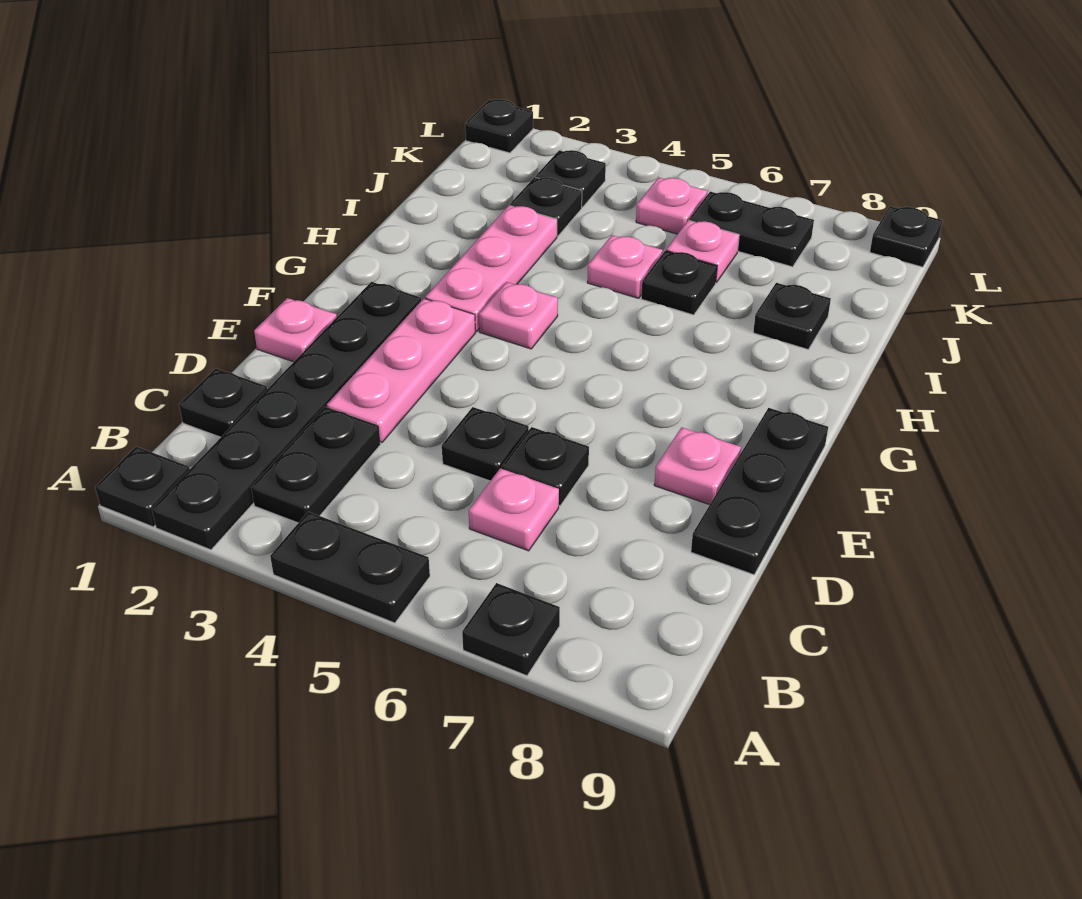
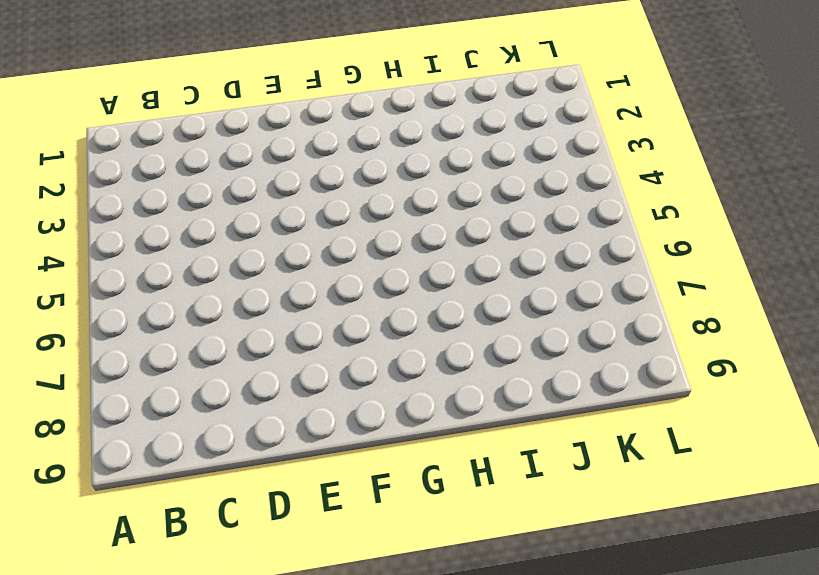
none -> black 1x1 plate [95,446,190,527]
none -> black 1x6 plate [152,282,421,550]
none -> black 1x2 plate [270,512,430,623]

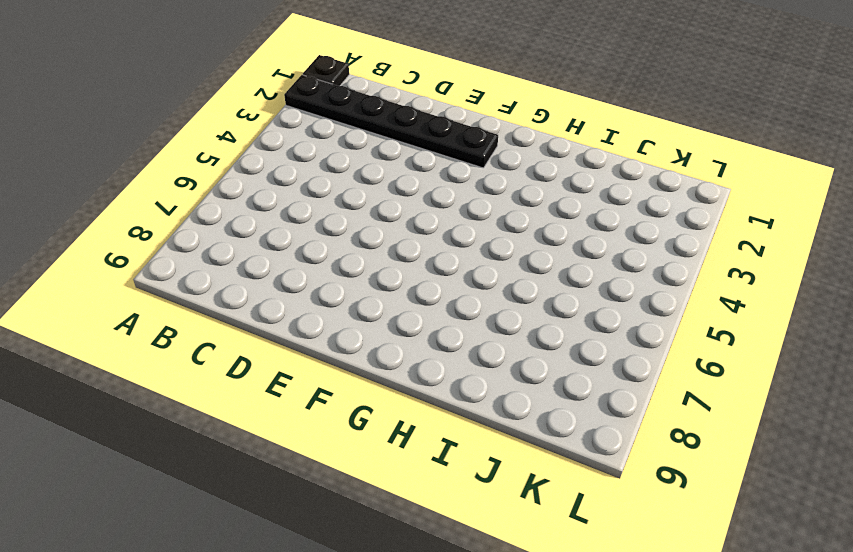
none -> black 1x2 plate [270,512,430,623]
none -> black 1x1 plate [462,583,560,676]
none -> black 1x2 plate [251,407,381,523]

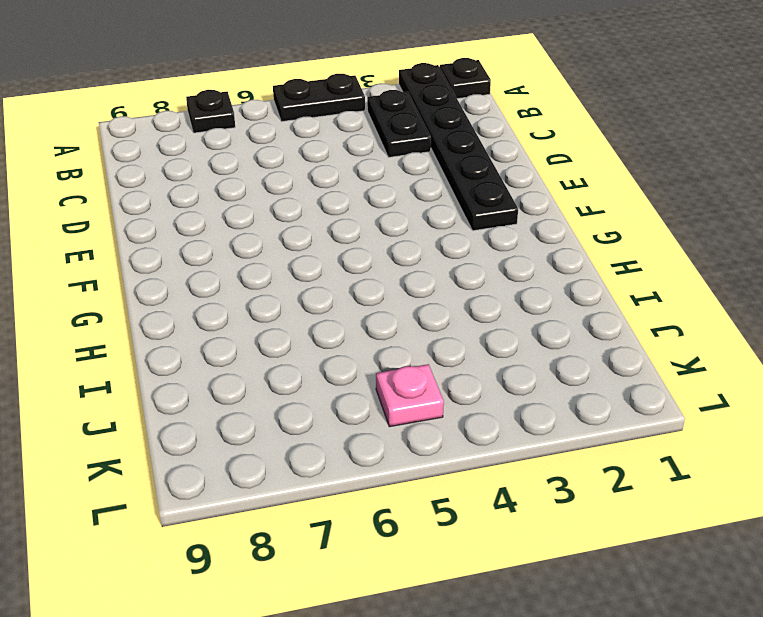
none -> black 1x1 plate [179,368,267,437]
none -> pink 1x1 plate [469,468,559,551]
none -> pink 1x3 plate [327,299,475,442]

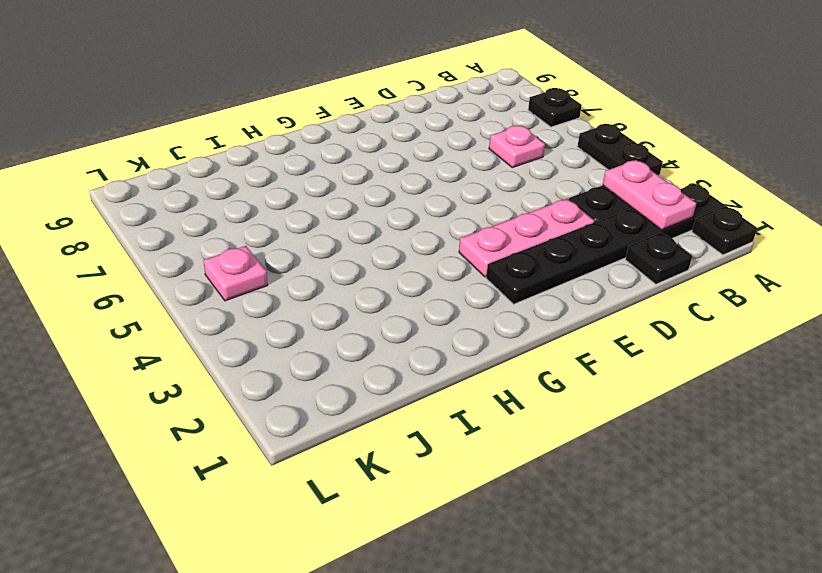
pink 1x2 plate [603,160,697,230] -> none
none -> black 1x1 plate [442,407,529,481]
none -> black 1x1 plate [502,427,589,506]
none -> black 1x3 plate [691,408,828,575]

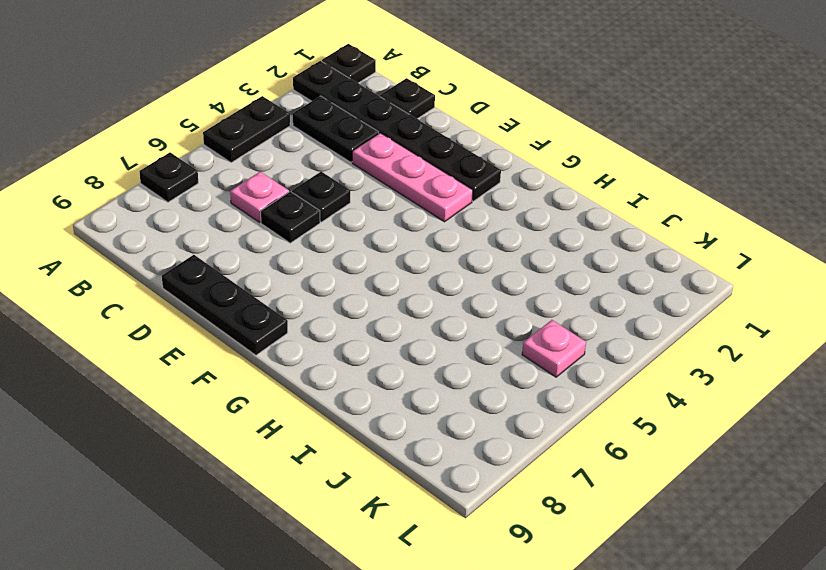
none -> pink 1x1 plate [254,298,337,362]
none -> pink 1x1 plate [654,427,741,505]
none -> pink 1x3 plate [425,206,557,331]

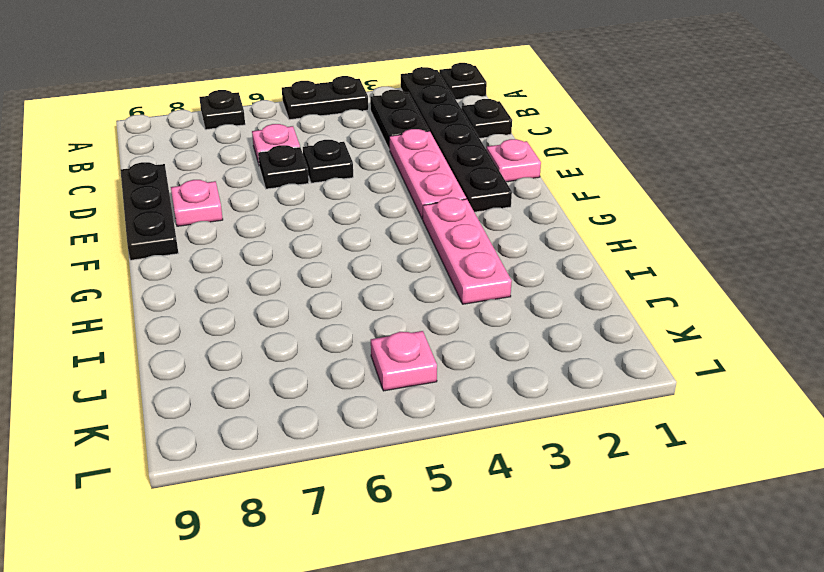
none -> pink 1x1 plate [479,282,558,349]
none -> pink 1x1 plate [587,235,663,298]
none -> black 1x1 plate [641,251,717,315]

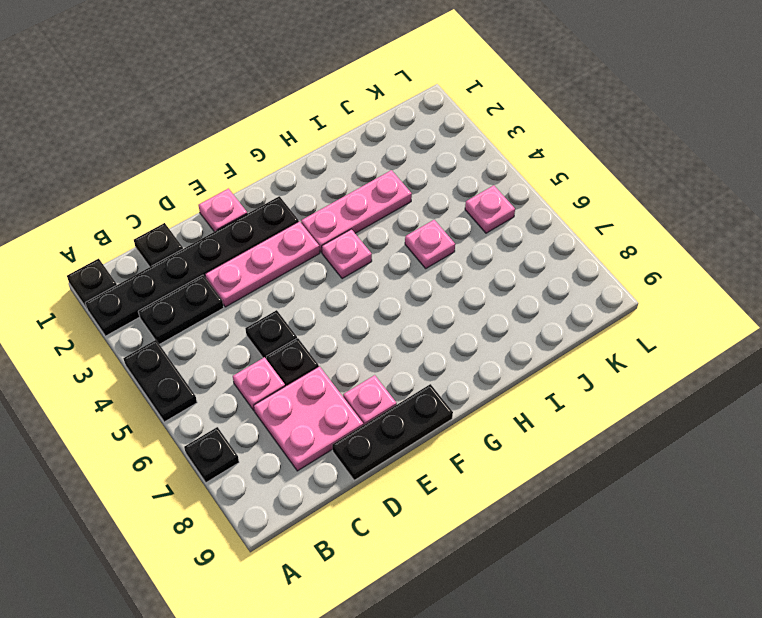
pink 2x2 plate [254,366,363,471] -> none
none -> black 1x1 plate [641,251,717,315]
none -> black 1x1 plate [753,283,831,349]
none -> black 1x1 plate [510,177,582,236]

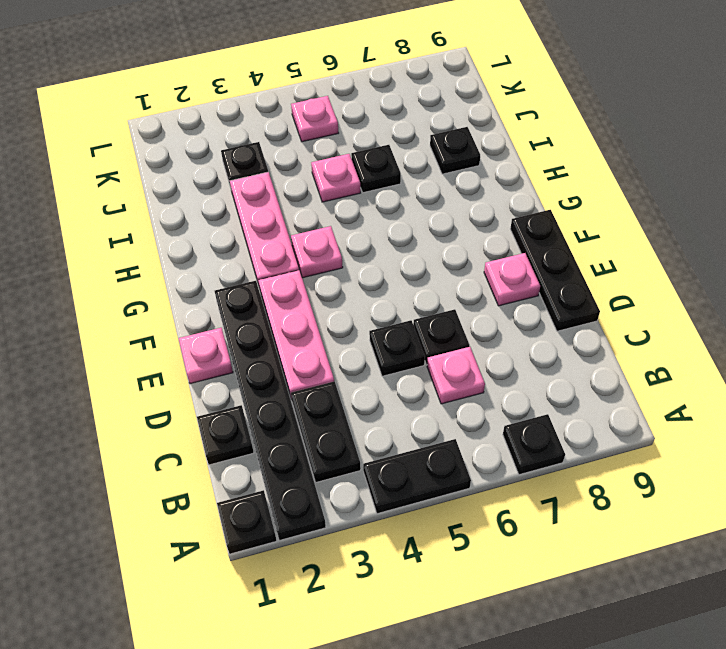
none -> pink 1x1 plate [666,220,739,282]
none -> black 1x1 plate [536,150,606,207]
none -> black 1x2 plate [689,192,814,267]

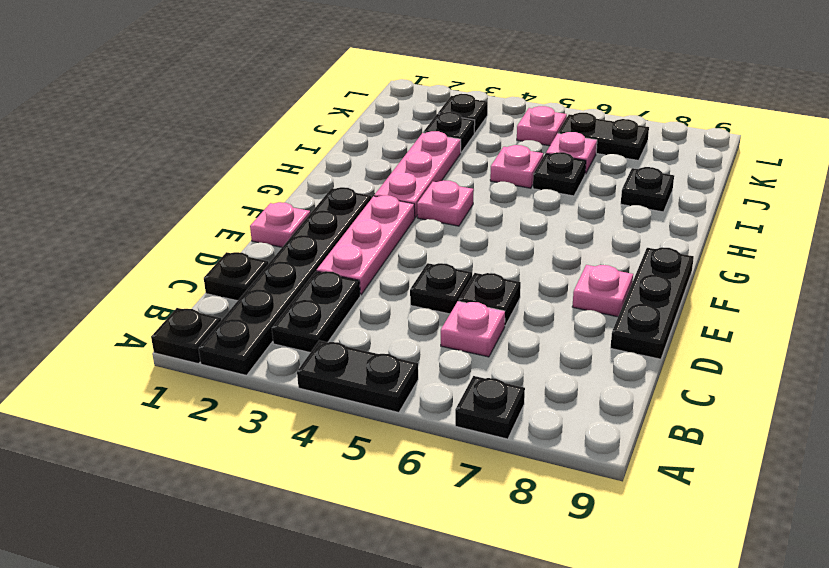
none -> black 1x1 plate [465,99,533,153]
none -> black 1x1 plate [870,206,943,267]

